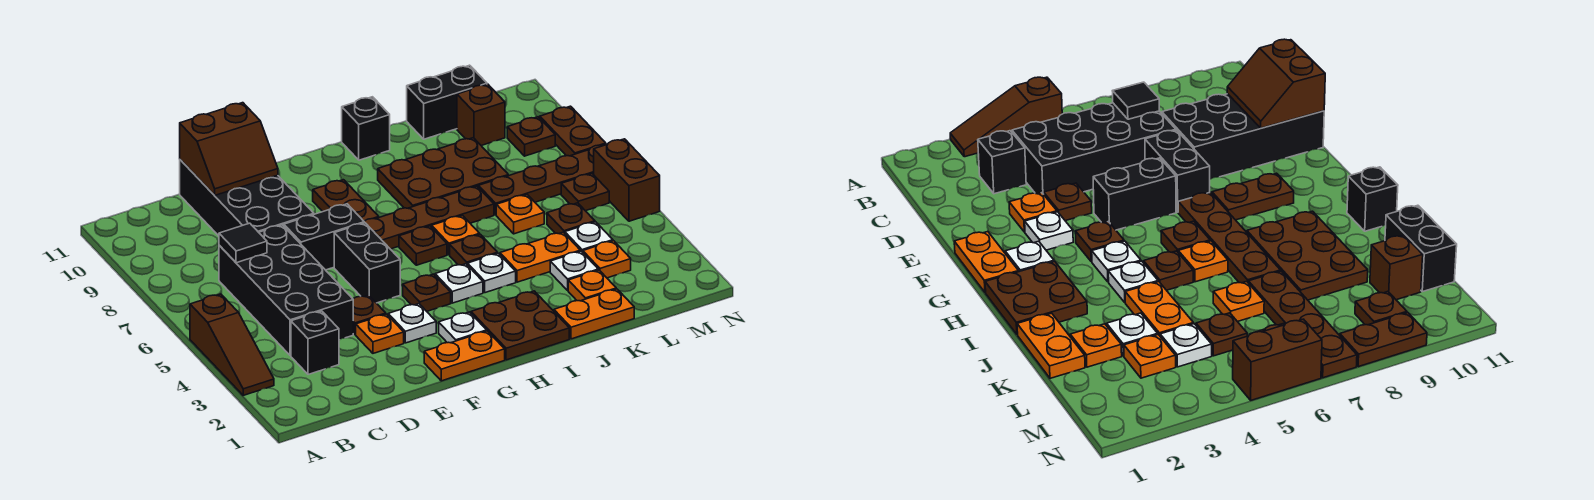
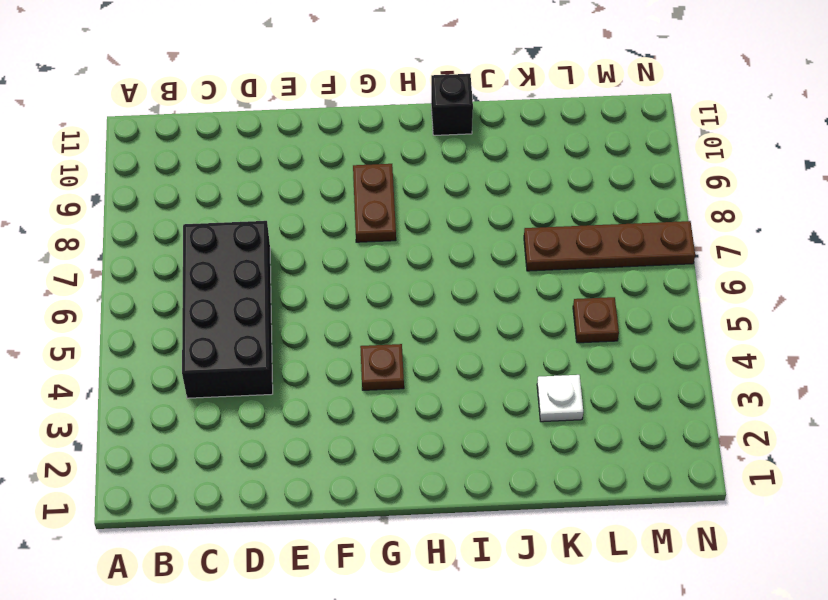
none -> brown 1x3 slope [190,294,274,395]
none -> black 1x1 brick [291,311,339,374]
none -> black 2x4 brick [180,160,314,236]
none -> orange 1x1 plate [356,314,404,353]

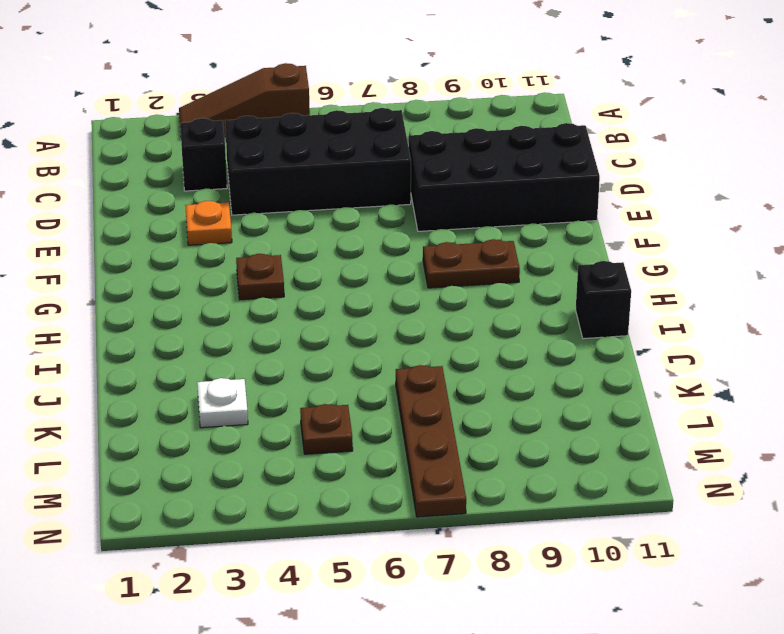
none -> brown 1x1 plate [353,295,386,335]
none -> black 1x2 brick [284,204,364,270]
none -> orange 1x2 plate [424,331,505,381]
none -> white 1x1 plate [388,304,436,343]

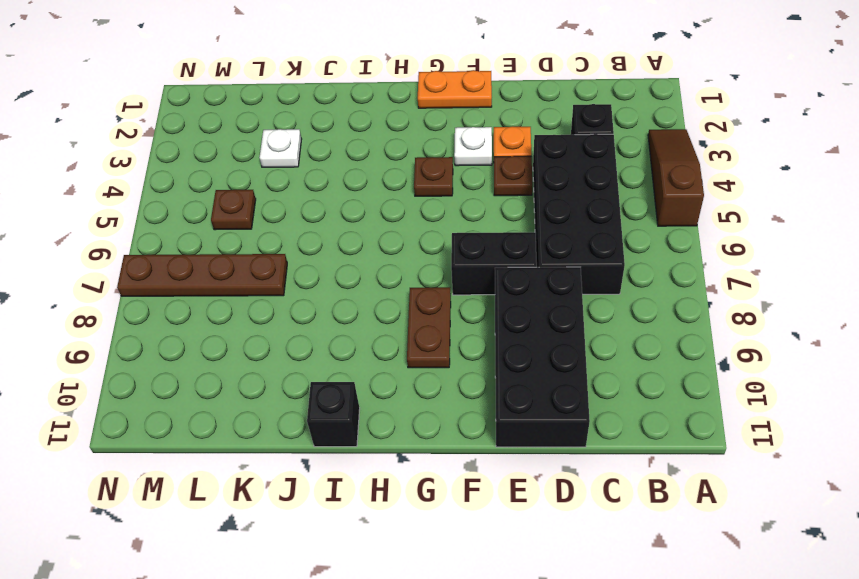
none -> black 1x2 brick [334,223,400,303]
none -> white 1x1 plate [439,312,487,343]
none -> brown 1x4 plate [364,186,494,249]
none -> brown 2x2 plate [471,291,569,360]

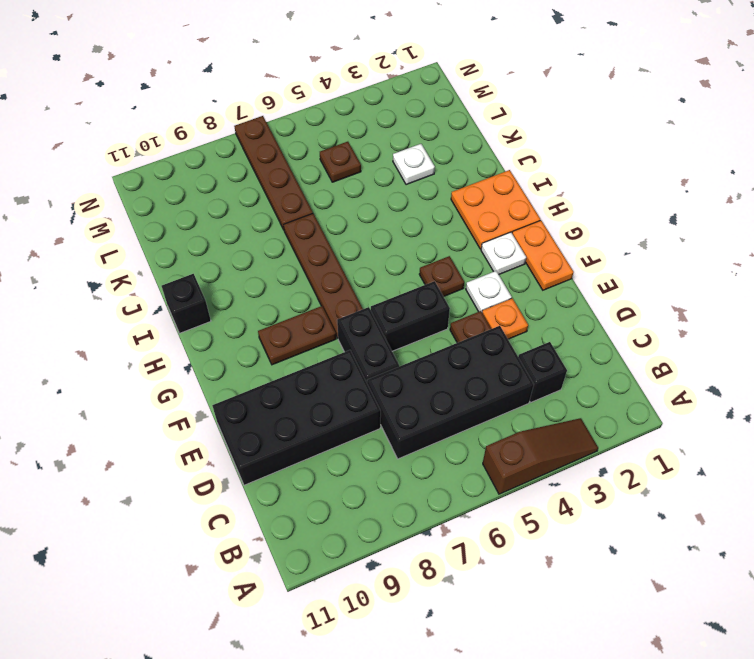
orange 2x2 plate [451,170,540,249] -> brown 2x2 plate [471,291,569,360]
none -> white 1x1 plate [435,264,483,303]
none -> brown 1x1 plate [399,226,447,265]
none -> white 1x1 plate [468,253,516,293]
none -> brown 1x1 plate [450,234,498,265]

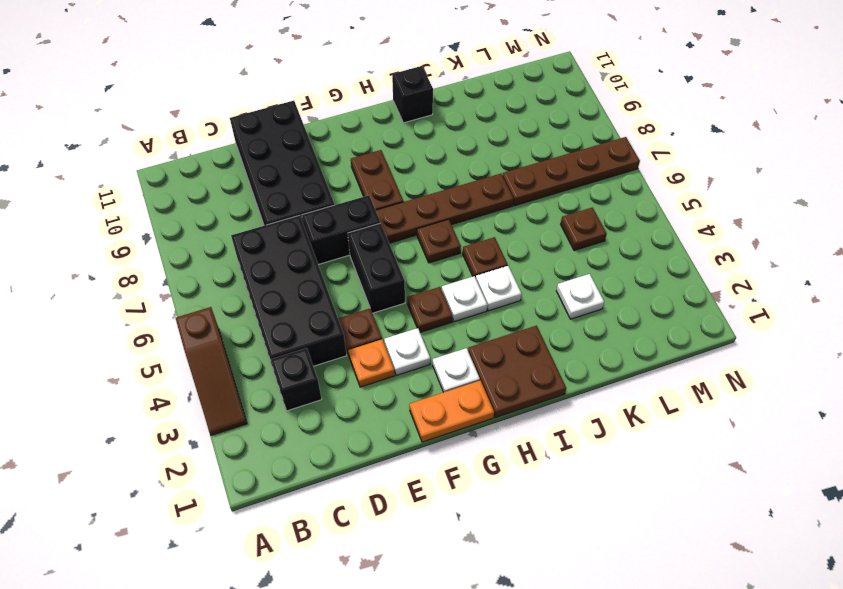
none -> orange 1x1 plate [432,215,480,255]
none -> brown 2x3 plate [378,138,508,208]
none -> orange 1x2 plate [554,289,634,339]
none -> orange 1x2 plate [500,232,580,282]

